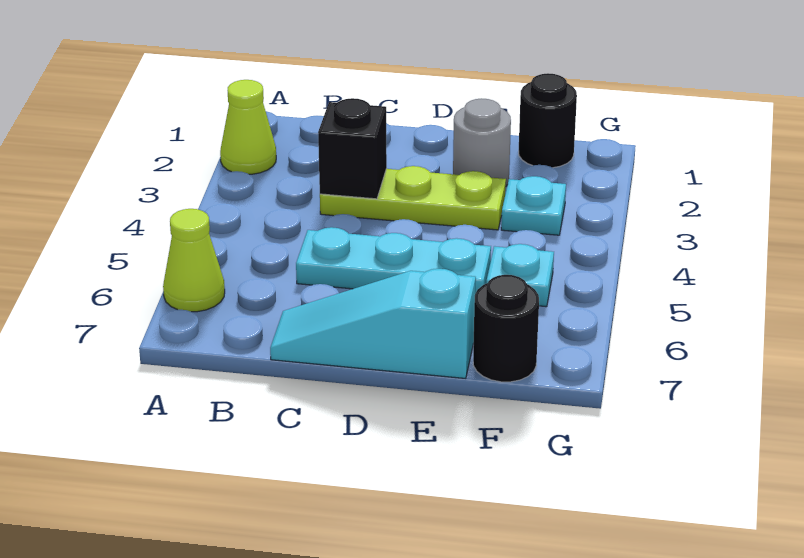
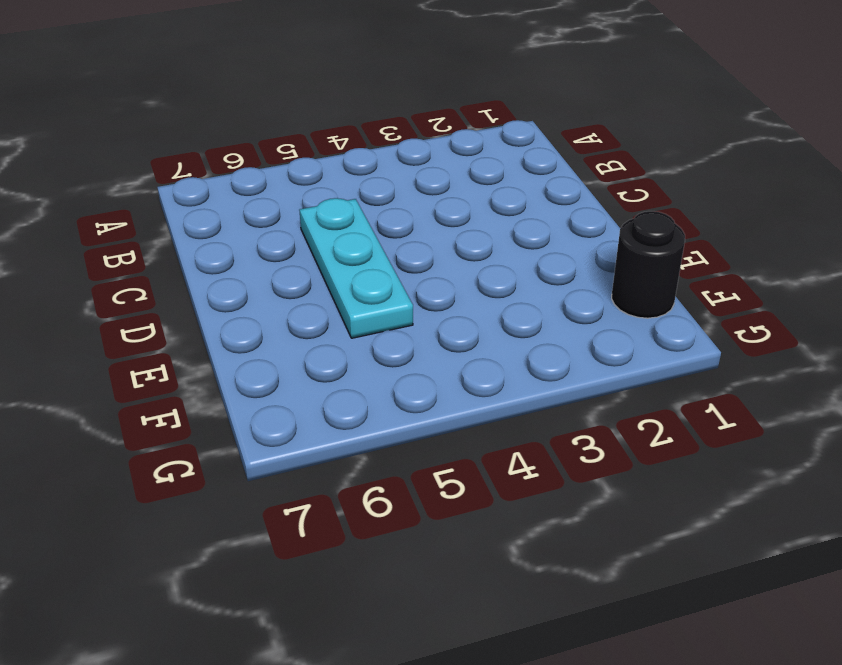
none -> lime 1x1 cone [220,80,276,174]
none -> lime 1x1 cone [163,209,225,312]

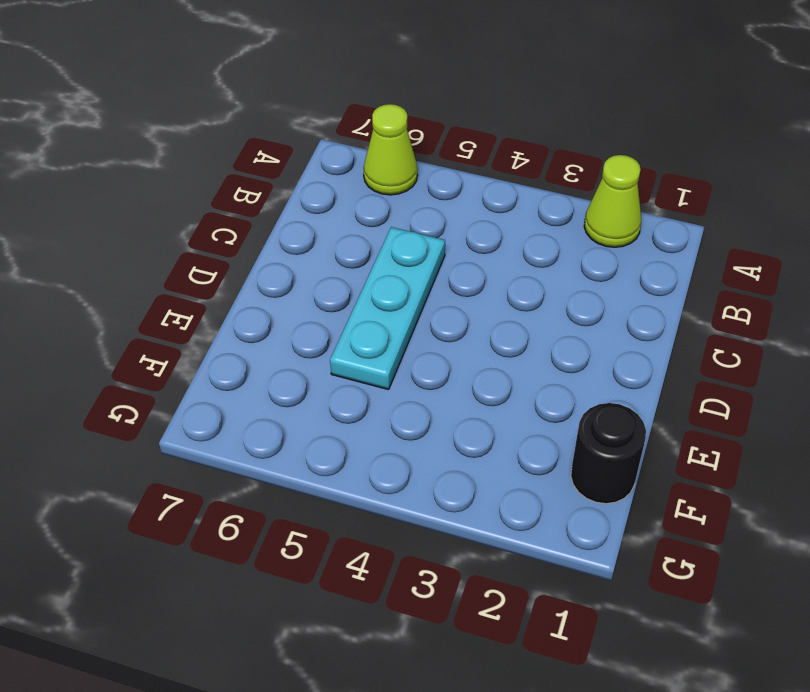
none -> lime 1x3 plate [320,166,506,230]
none -> cyan 1x3 slope [270,269,476,378]

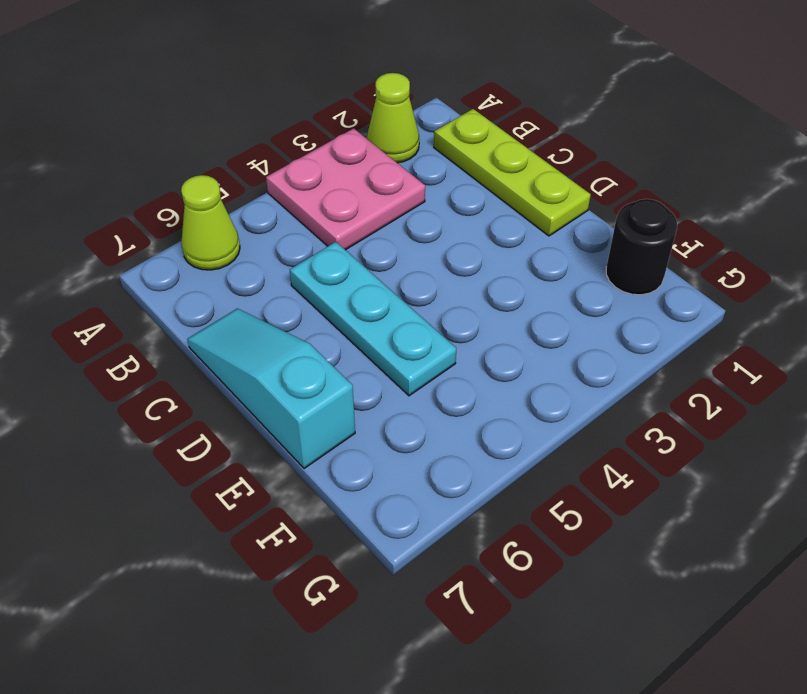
pink 2x2 plate [266,128,425,250] -> none
lime 1x3 plate [434,109,591,236] -> lime 1x3 plate moved to [320,166,506,230]
none -> grey 1x1 round brick [453,98,511,186]
none -> cyan 1x1 plate [501,176,566,235]

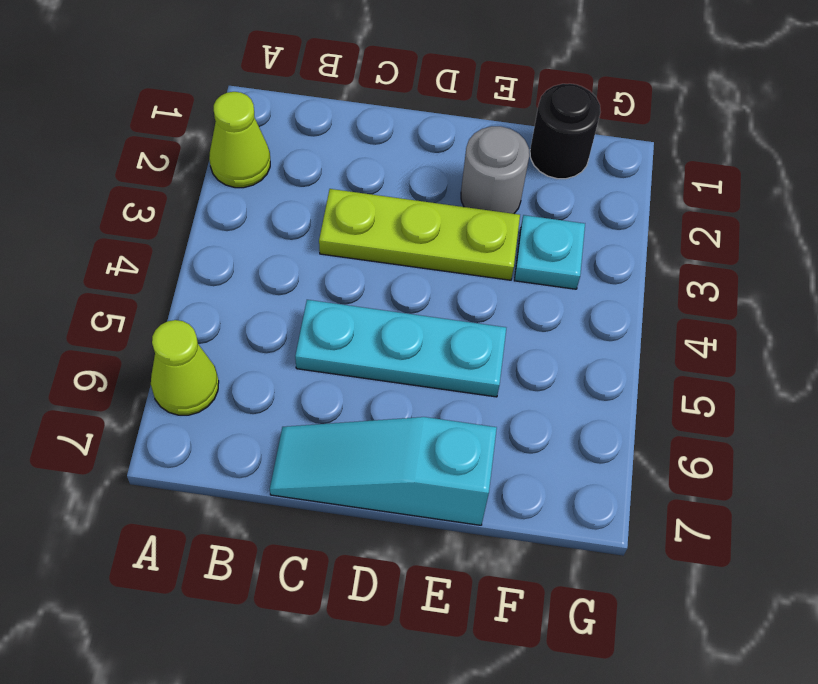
none -> cyan 1x1 plate [486,244,554,307]
none -> black 1x1 round brick [473,275,539,382]

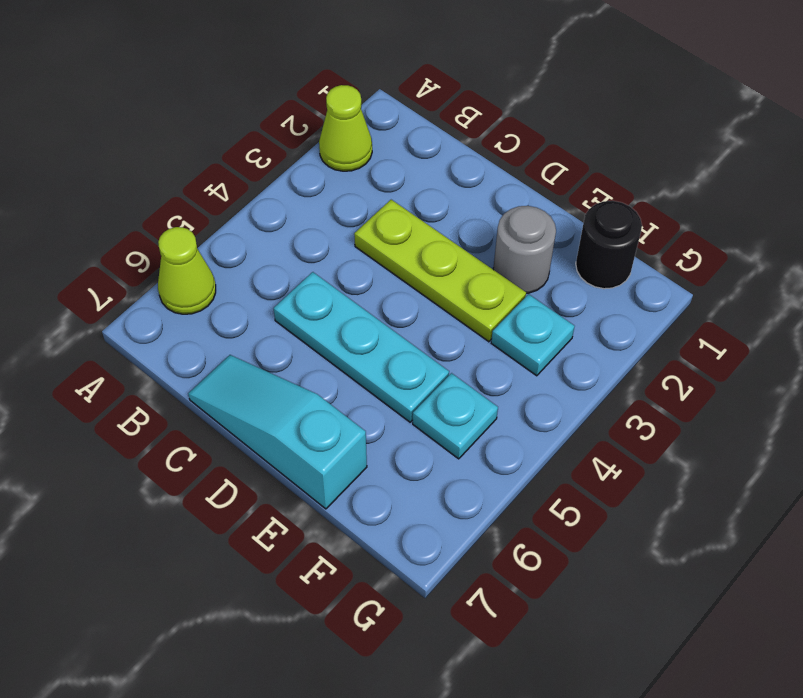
none -> black 1x1 round brick [473,275,539,382]
none -> black 1x1 brick [318,98,387,199]

